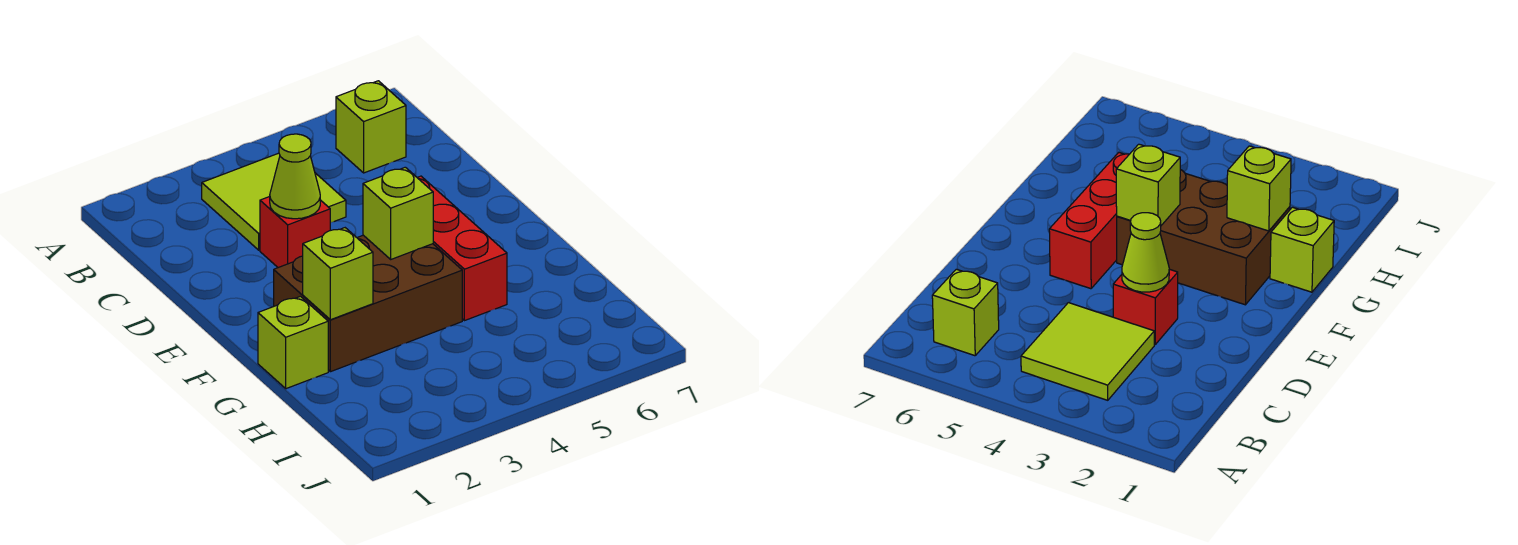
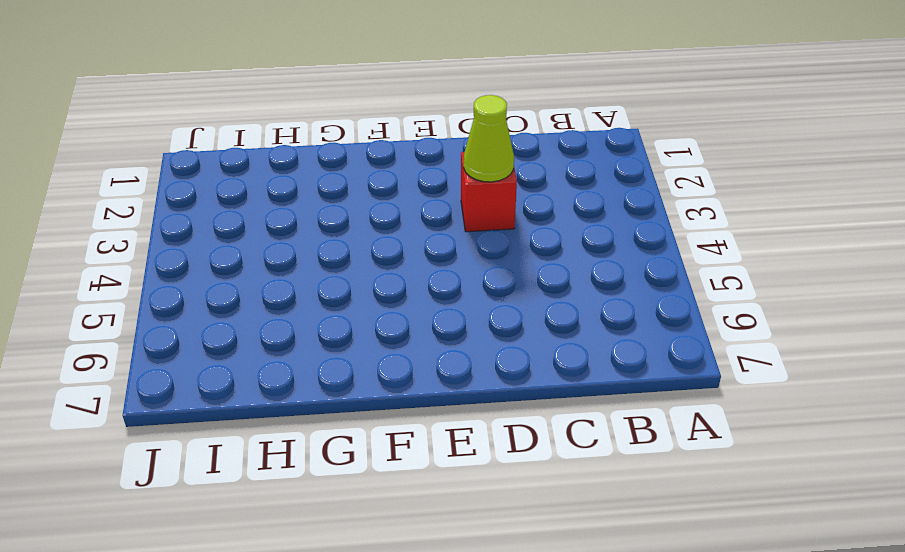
none -> lime 2x2 tile [202,153,346,250]
none -> lime 1x1 brick [336,81,406,173]

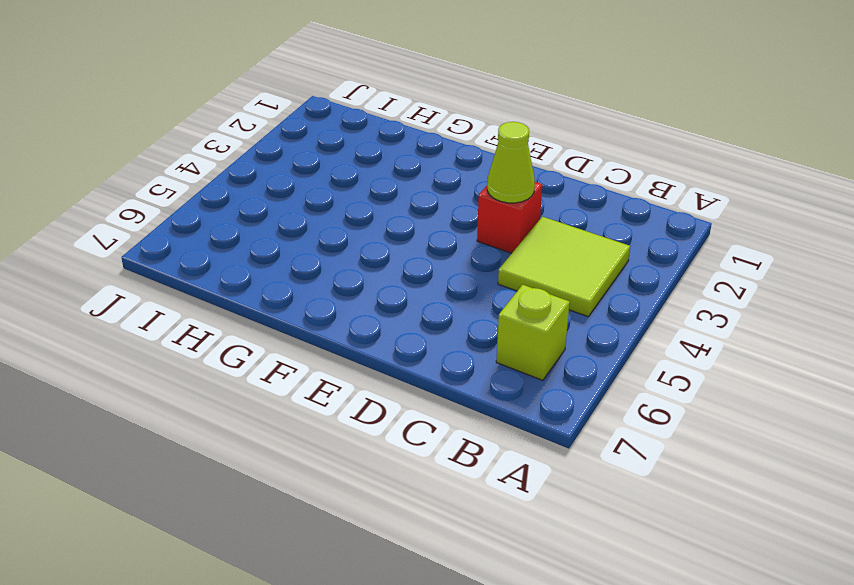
none -> red 1x3 brick [417,176,507,321]
none -> brown 2x3 brick [274,235,462,372]

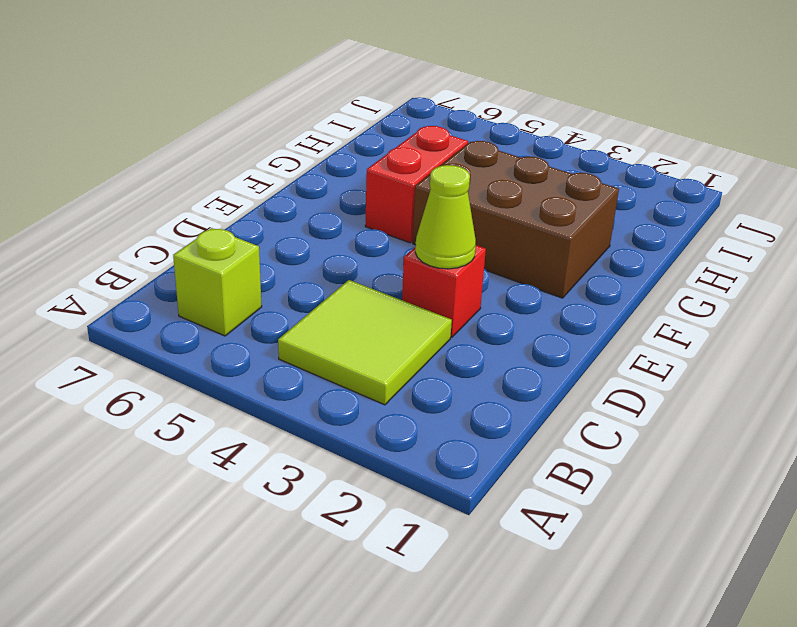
red 1x2 brick [365,126,468,243] -> red 1x3 brick [417,176,507,321]
none -> lime 1x1 brick [258,296,328,389]
none -> lime 1x1 brick [363,167,433,259]

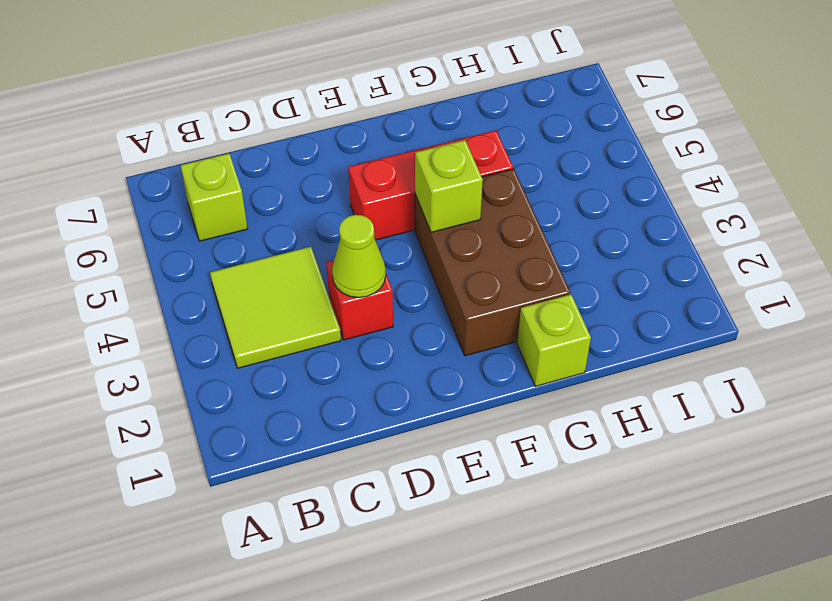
none -> lime 1x1 brick [303,228,373,320]

